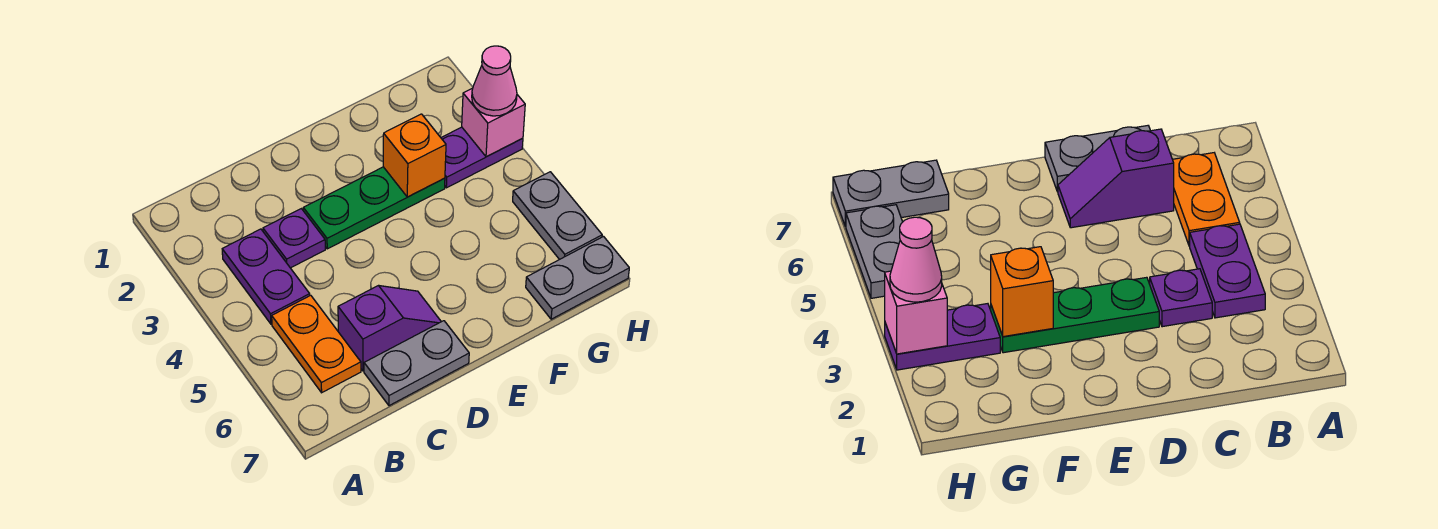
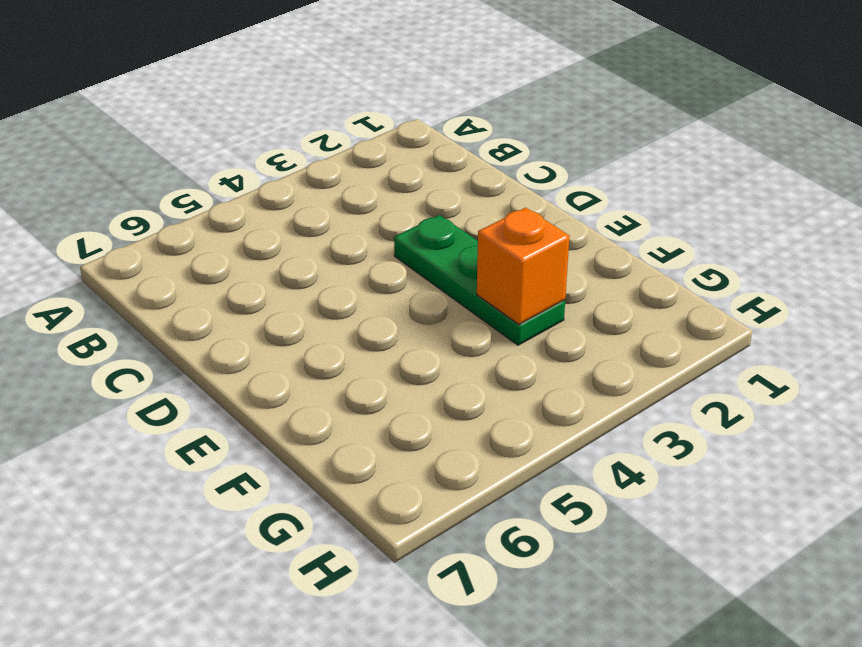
none -> purple 1x2 plate [222,229,310,324]
none -> orange 1x2 plate [272,295,361,393]
none -> purple 1x1 plate [263,209,325,268]

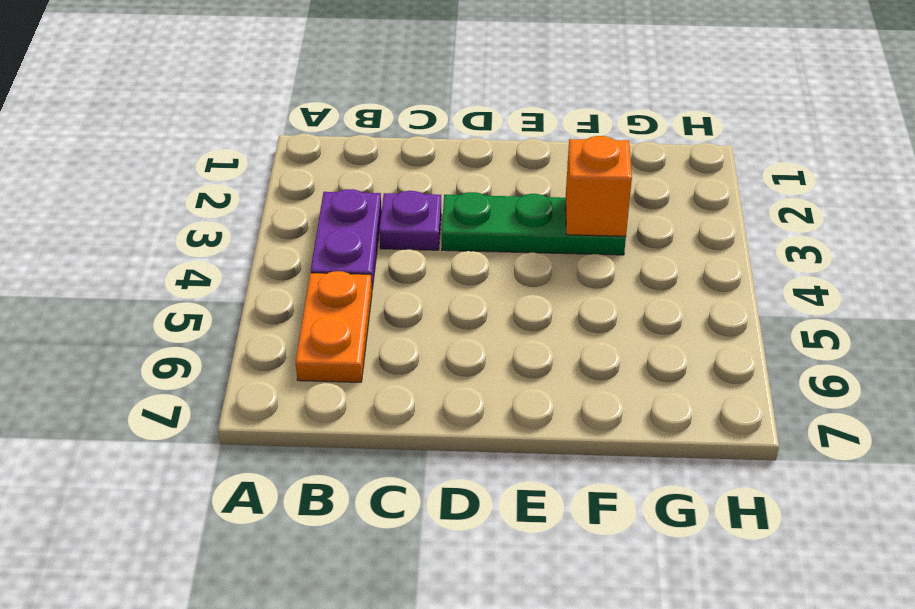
none -> purple 1x2 slope [338,286,441,371]
none -> grey 1x2 plate [364,321,469,406]
none -> purple 1x2 plate [441,127,523,188]

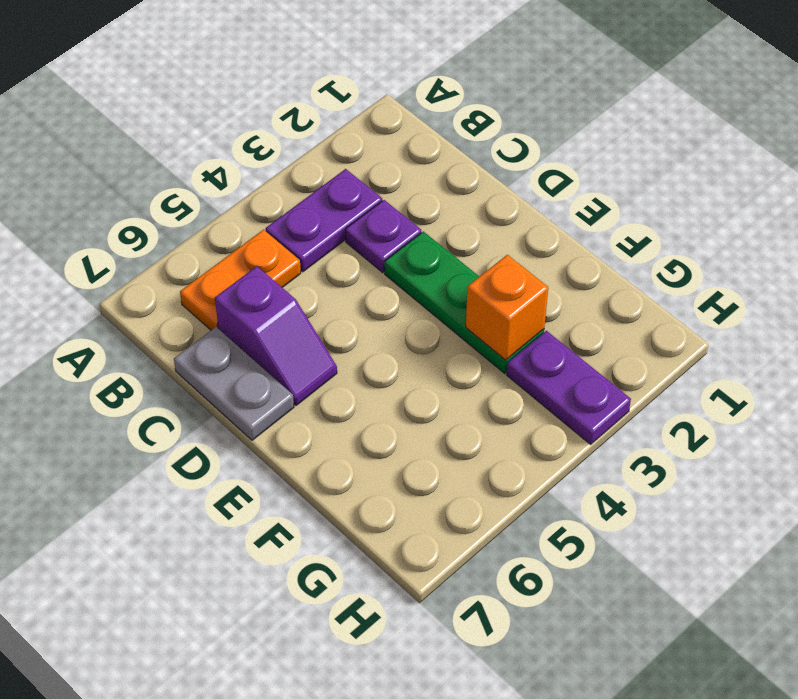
none -> grey 1x2 plate [526,237,629,319]
none -> grey 1x2 plate [513,172,602,260]
none -> pink 1x1 brick [462,88,525,157]

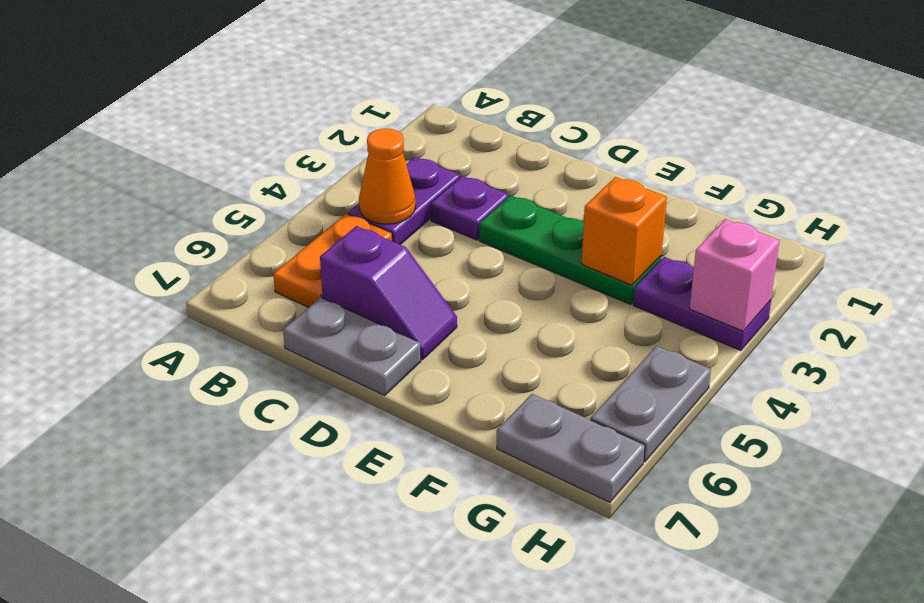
orange 1x1 cone [359,128,416,224] -> none
none -> pink 1x1 cone [472,46,517,116]

